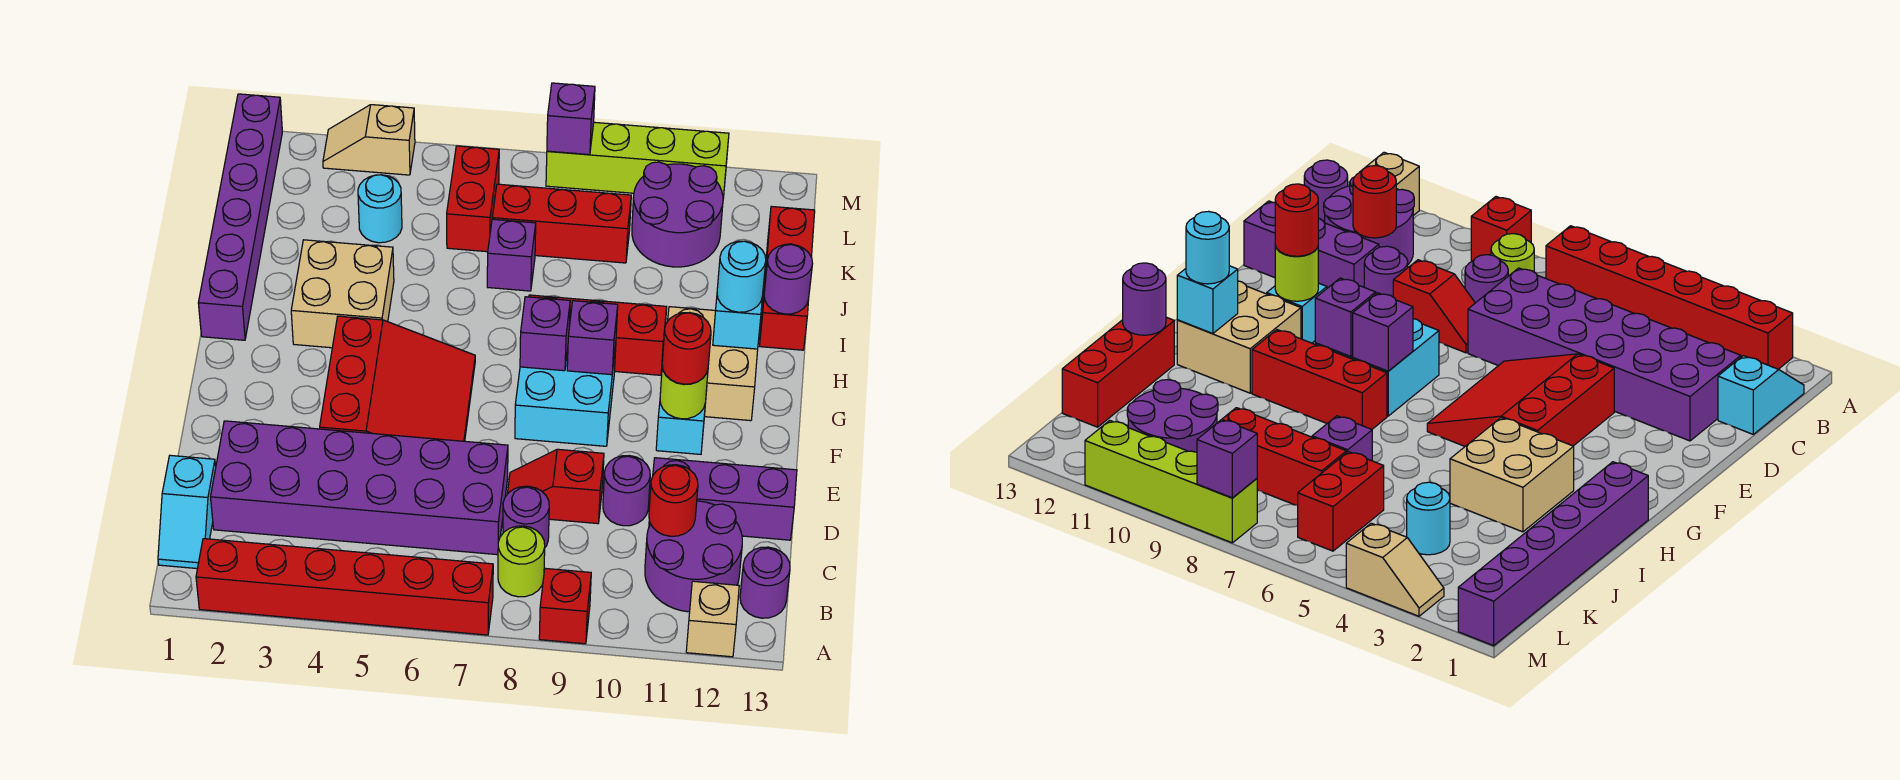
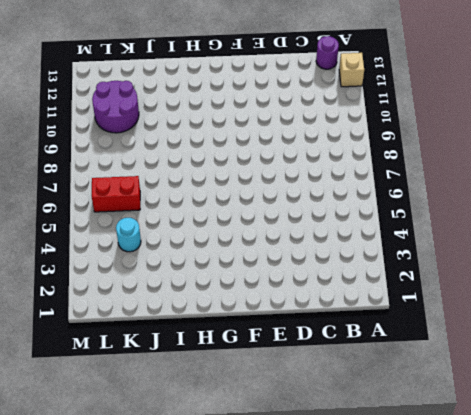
none -> red 1x6 brick [196,539,493,635]
none -> red 1x1 brick [539,568,591,644]
none -> cyan 1x2 slope [158,455,216,569]
none -> lime 1x1 round brick [498,526,545,597]

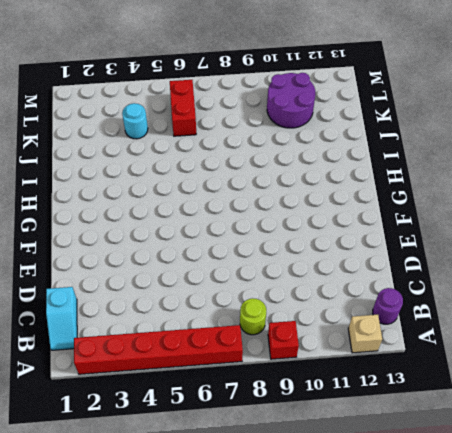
none -> purple 2x2 round brick [645,501,742,612]
none -> purple 2x6 brick [211,421,508,555]
none -> purple 1x1 round brick [503,486,549,547]
none -> red 1x2 slope [507,449,604,524]

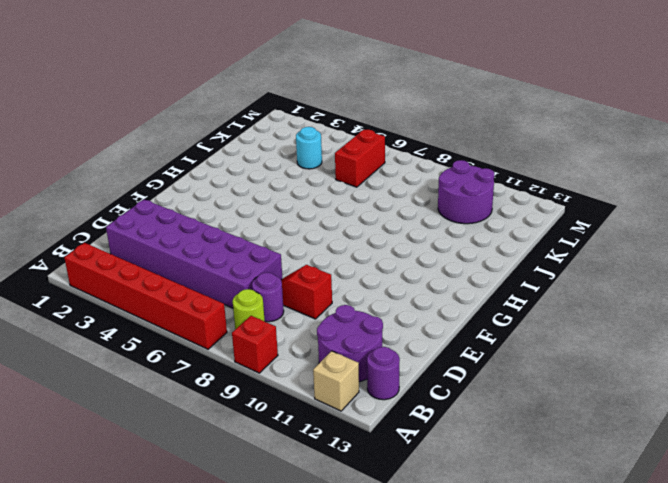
none -> cyan 1x2 slope [158,455,216,569]
none -> purple 1x1 round brick [603,456,650,526]
none -> purple 1x3 brick [649,458,797,540]
none -> red 3x3 slope [320,316,475,441]

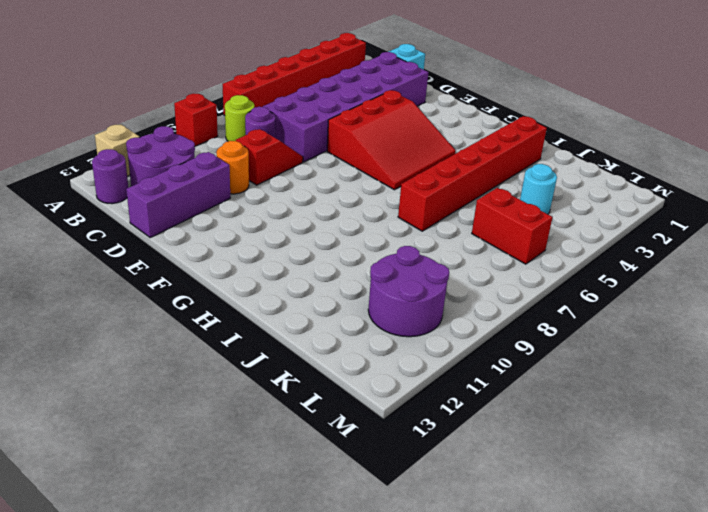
orange 1x1 round brick [217,141,249,194] -> purple 1x1 round brick [603,456,650,526]
red 3x3 slope [327,90,456,190] -> red 3x3 slope turned to [320,316,475,441]
red 1x6 brick [398,116,547,231] -> tan 2x2 brick [291,240,394,348]
none -> cyan 2x2 brick [515,345,616,446]
none -> cyan 1x1 brick [656,403,705,454]
none -> tan 2x2 brick [668,307,758,421]
none -> purple 1x6 brick [198,94,282,340]

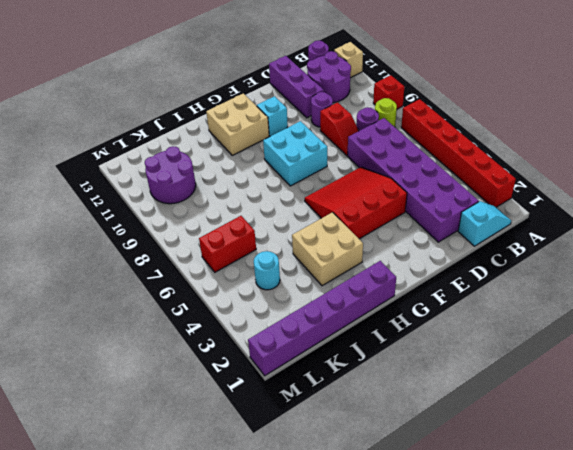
none -> red 1x3 brick [529,295,667,375]
none -> red 1x3 brick [760,206,815,350]
none -> purple 1x1 brick [487,219,536,291]
none -> red 1x3 brick [492,184,631,263]

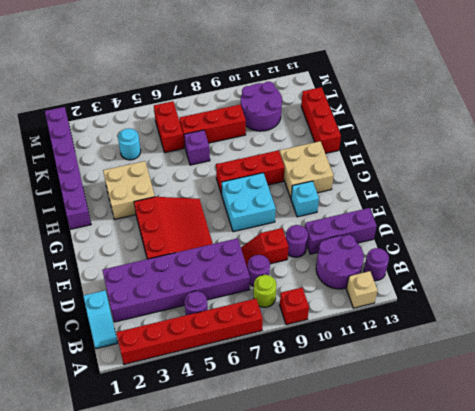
purple 1x1 round brick [184,291,208,315] -> purple 1x1 round brick moved to [764,244,813,314]
none -> tan 1x2 slope [323,105,415,175]
none -> lime 1x4 brick [546,122,729,198]
none -> red 1x1 round brick [649,465,698,536]
none -> lime 1x1 round brick [660,366,708,419]

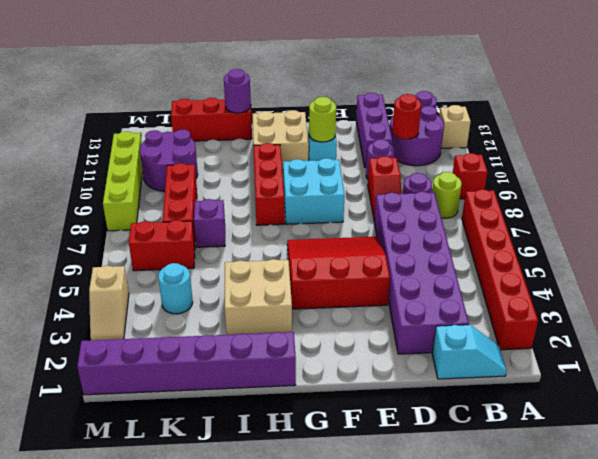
none -> purple 1x1 brick [520,297,570,371]
none -> purple 1x1 brick [567,301,618,375]
none -> cyan 1x1 brick [713,296,762,349]
none -> purple 1x1 brick [547,83,595,155]

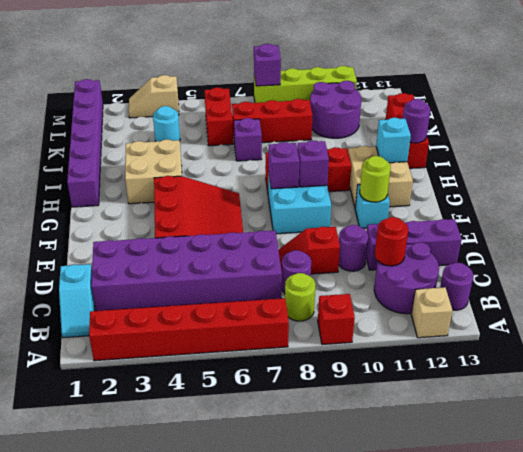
none -> red 1x1 round brick [662,313,711,384]
none -> cyan 1x1 round brick [717,241,766,312]

